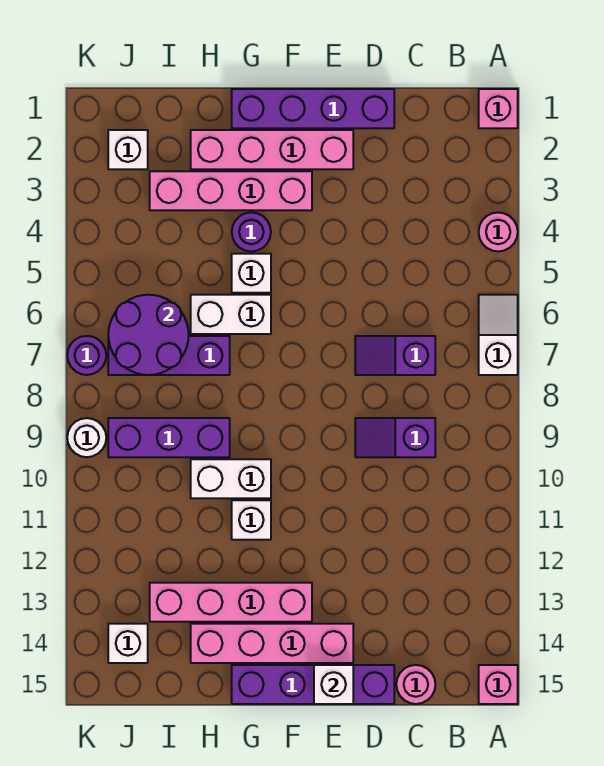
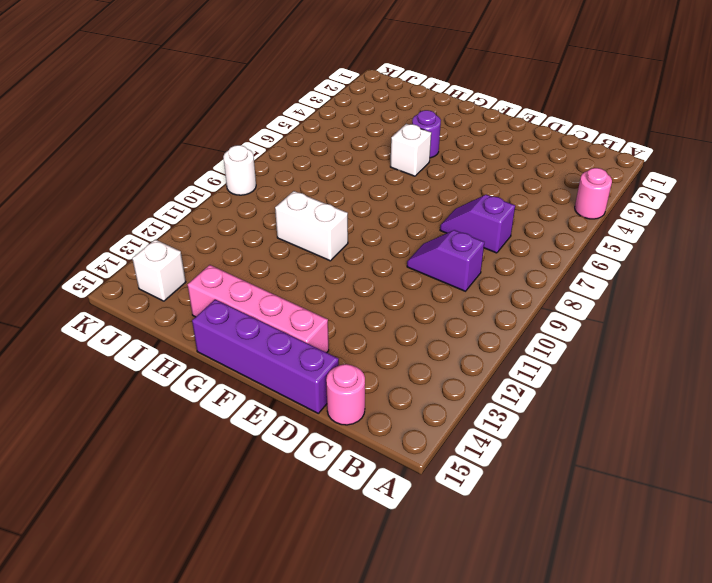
none -> pink 1x1 brick [479,89,518,128]
none -> white 1x2 slope [479,295,518,375]
none -> pink 1x1 brick [479,665,518,704]

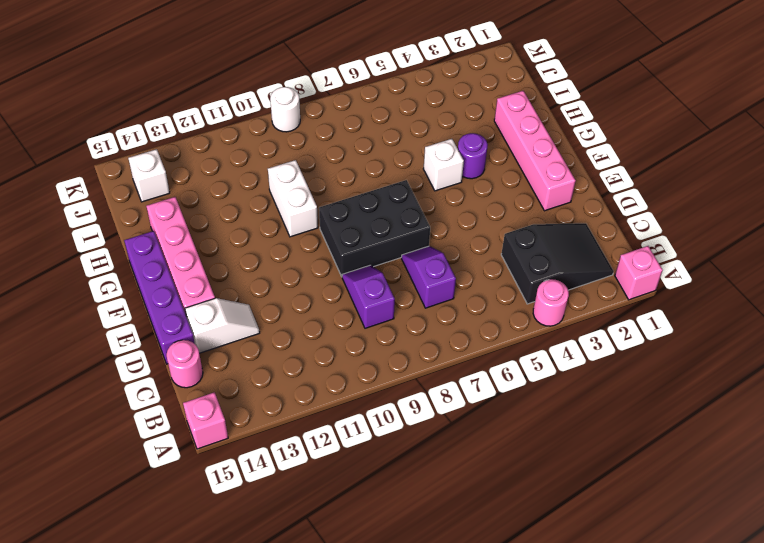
black 2x3 slope [501,223,614,304] -> none
white 1x2 slope [185,298,260,353] -> white 1x2 slope moved to [479,295,518,375]
black 2x3 brick [319,180,430,276] -> none
none -> purple 1x4 brick [232,89,394,128]
none -> pink 1x4 brick [150,171,312,210]
none -> pink 1x4 brick [150,583,312,622]

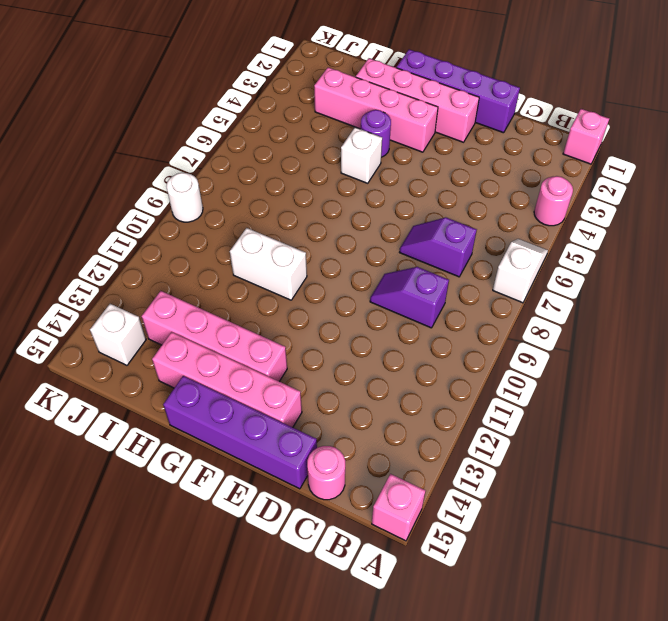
none -> white 1x2 brick [191,295,271,334]
none -> white 1x1 brick [232,500,271,540]
none -> purple 1x3 brick [108,336,230,375]

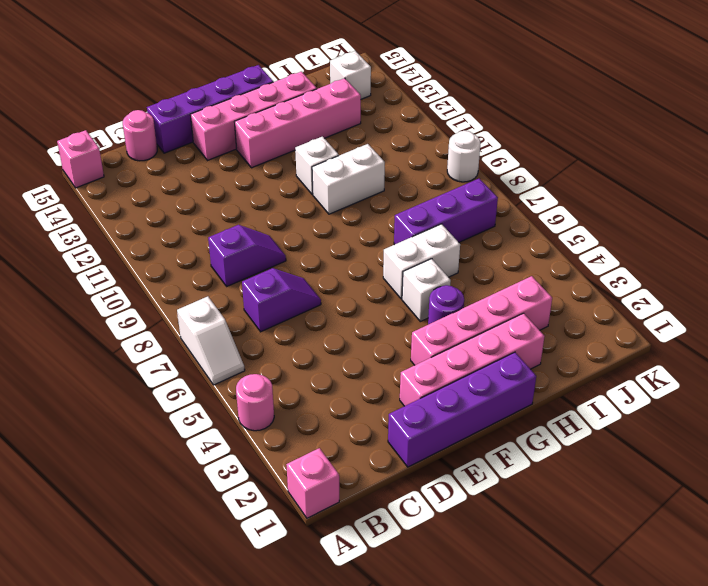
none -> purple 1x3 brick [108,418,230,457]
none -> white 1x1 brick [108,130,148,169]
none -> purple 1x1 round brick [67,336,106,375]

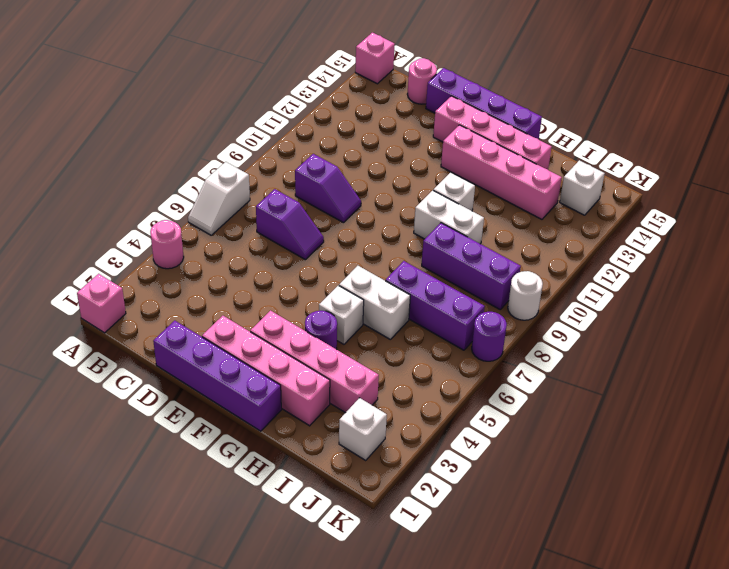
none -> white 1x1 brick [314,665,353,704]
none -> purple 2x2 round brick [108,295,189,375]

